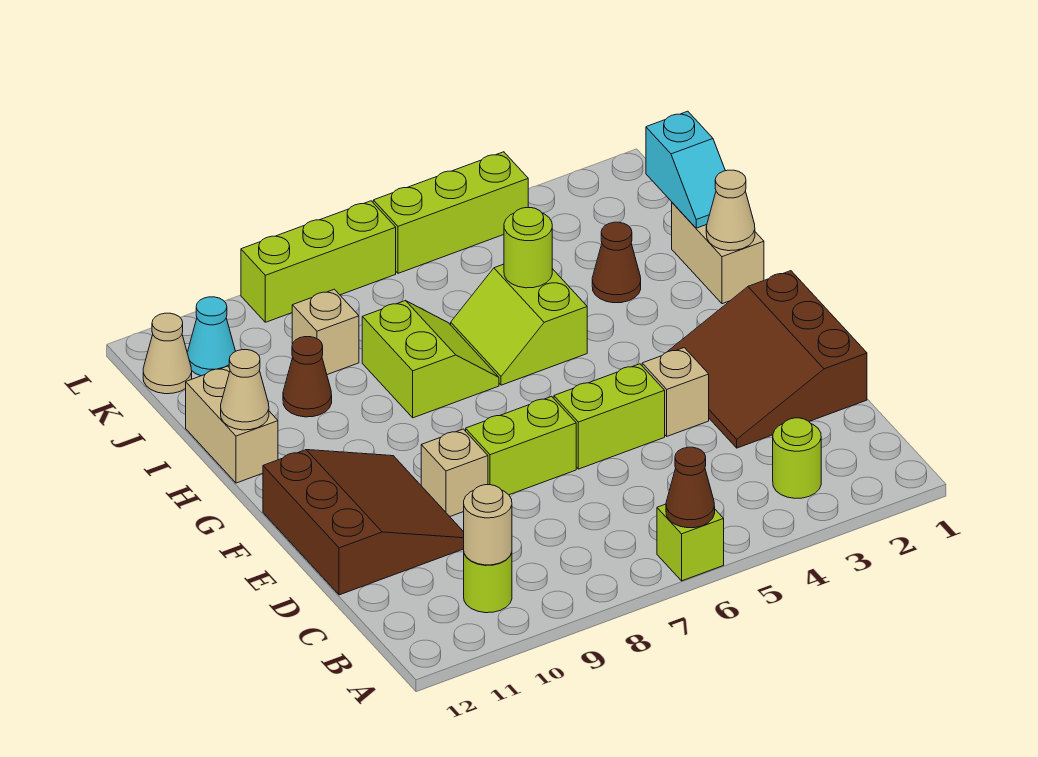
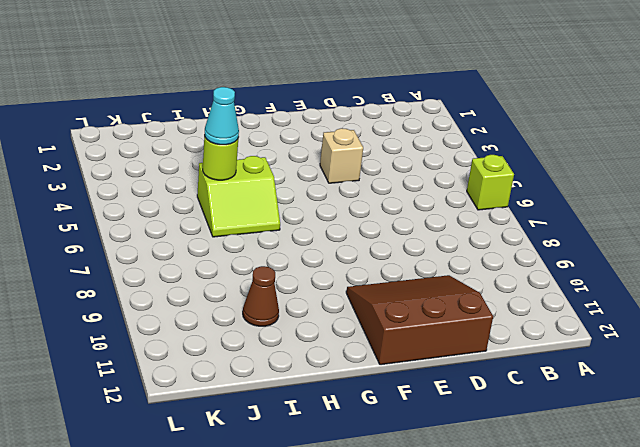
cyan 1x1 cone [205,87,239,145] -> cyan 1x1 cone moved to [187,297,235,376]
none -> lime 1x1 round brick [773,418,821,498]
none -> lime 1x1 round brick [464,553,512,613]
none -> brown 3x3 slope [667,271,867,448]

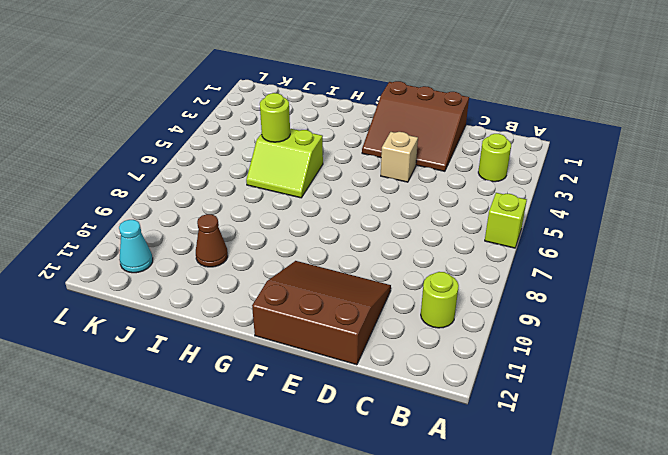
none -> lime 1x2 brick [554,364,665,469]
none -> lime 1x2 brick [466,396,576,495]
none -> tan 1x1 brick [421,429,488,516]

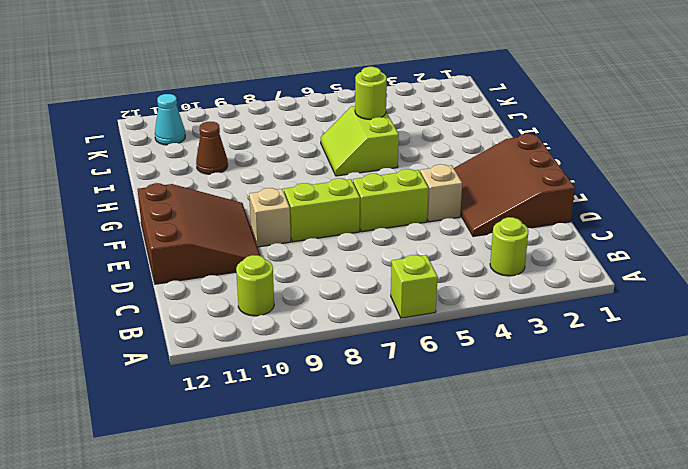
none -> tan 1x2 brick [672,203,764,304]
none -> lime 2x2 slope [362,301,499,418]
none -> tan 1x2 brick [186,366,278,483]

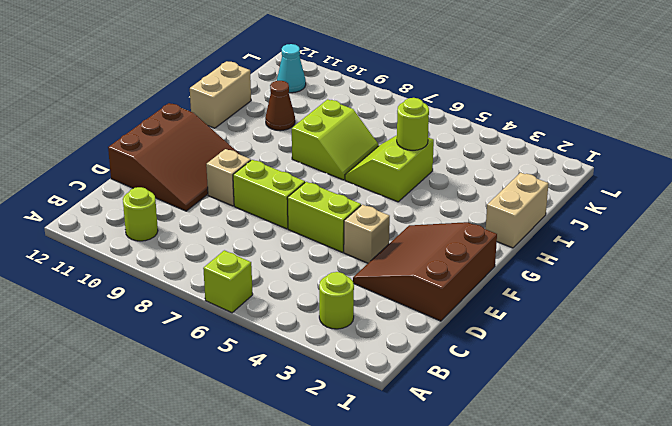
none -> brown 1x1 cone [592,222,641,303]
none -> tan 1x1 brick [292,289,359,375]
none -> tan 1x1 cone [143,313,192,394]

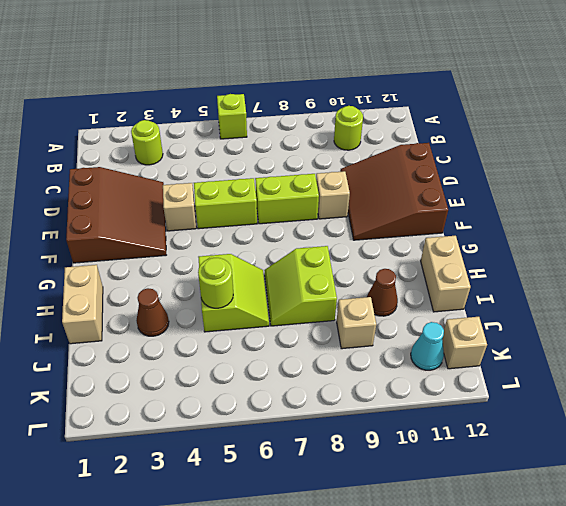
tan 1x1 brick [442,317,487,369] -> tan 1x1 cone [143,313,192,394]
none -> lime 1x3 brick [373,152,528,273]
none -> lime 1x3 brick [241,201,396,322]
none -> brown 1x1 cone [666,447,715,528]

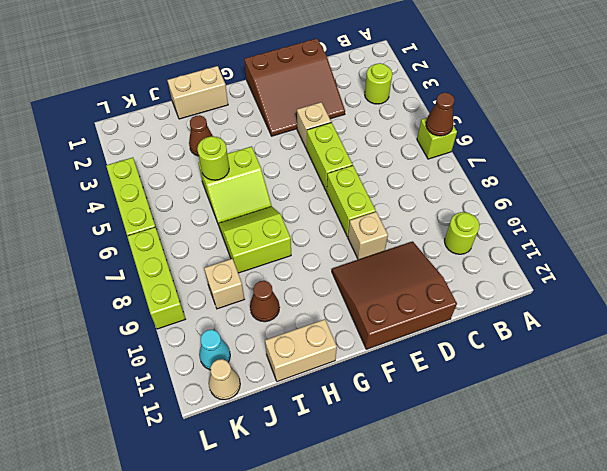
none -> tan 1x1 round brick [464,485,512,565]
none -> tan 1x1 cone [706,170,755,251]
none -> tan 1x1 cone [221,350,269,430]

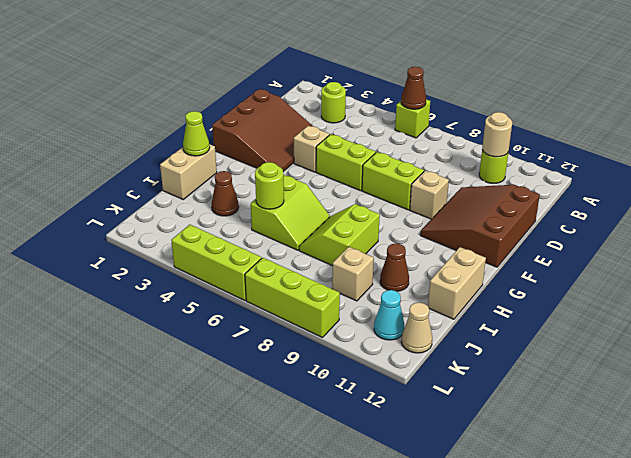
lime 1x1 cone [183,111,210,156] -> tan 1x1 cone [706,170,755,251]
none -> tan 1x1 cone [221,350,269,430]
none -> cyan 1x2 slope [646,111,725,228]

